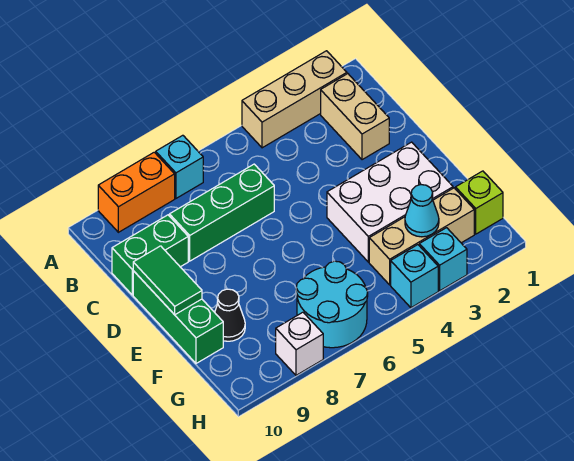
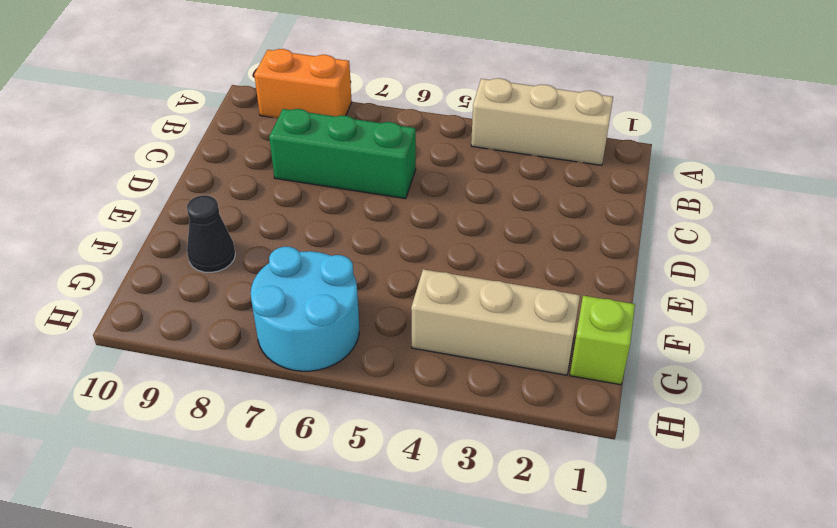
none -> cyan 1x1 brick [156,135,203,198]
none -> tan 1x2 brick [321,74,389,160]
none -> green 1x2 brick [112,215,188,295]

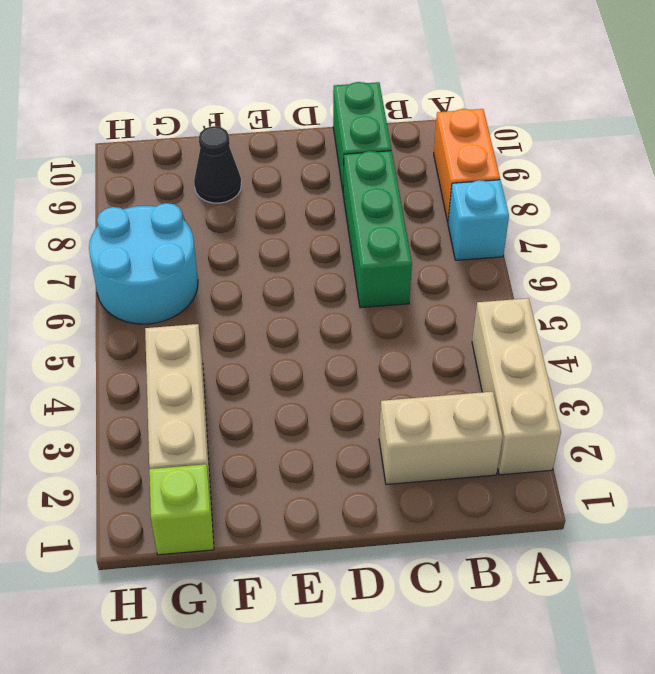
none -> green 1x3 brick [133,271,223,363]
none -> white 2x3 brick [327,142,453,262]
none -> cyan 1x1 brick [419,228,467,291]

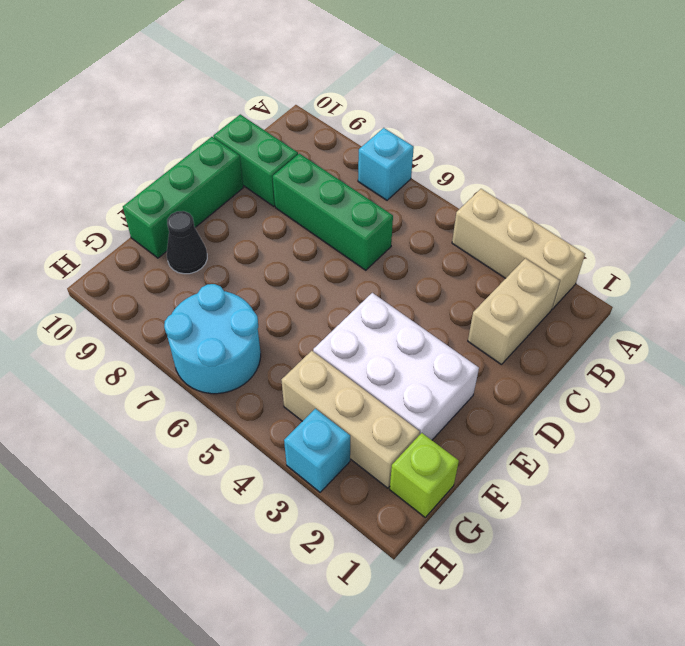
none -> orange 1x2 brick [98,152,175,232]
none -> cyan 1x1 brick [391,245,438,308]
none -> white 1x1 brick [276,312,323,375]

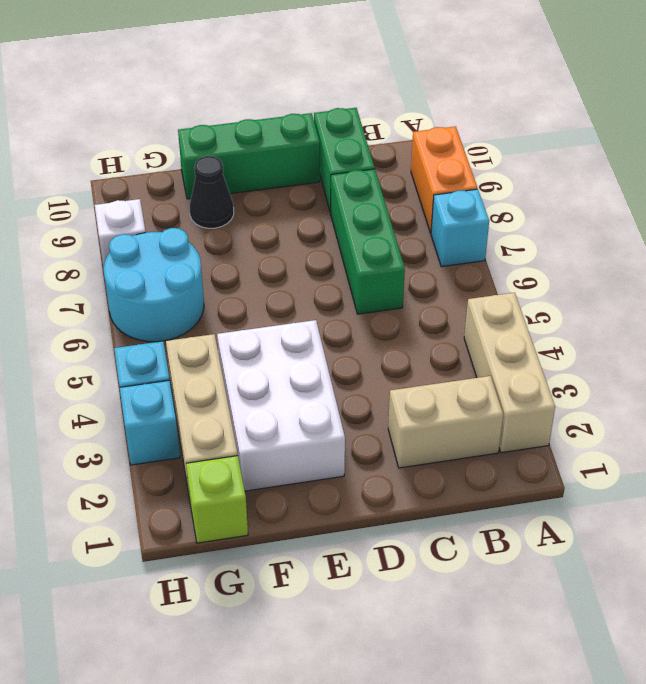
none -> green 1x2 tile [133,246,202,315]
none -> cyan 1x1 cone [405,185,439,237]

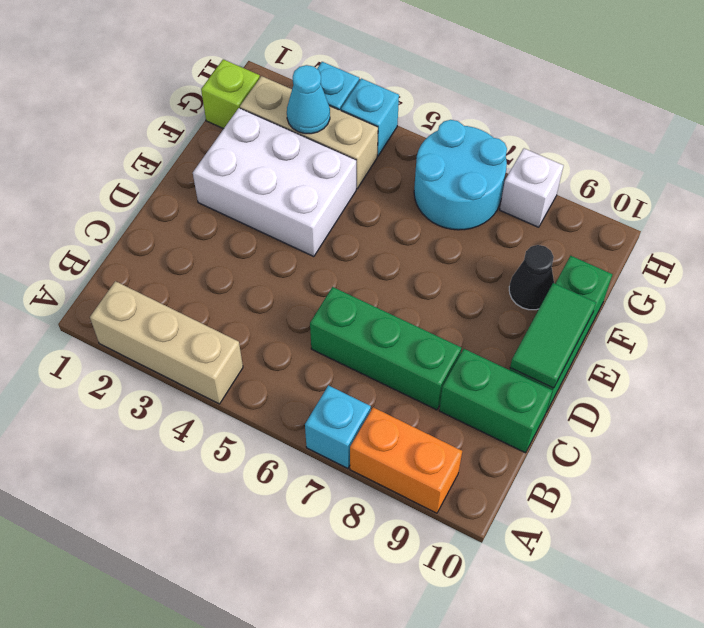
none -> tan 1x2 brick [321,74,389,160]

